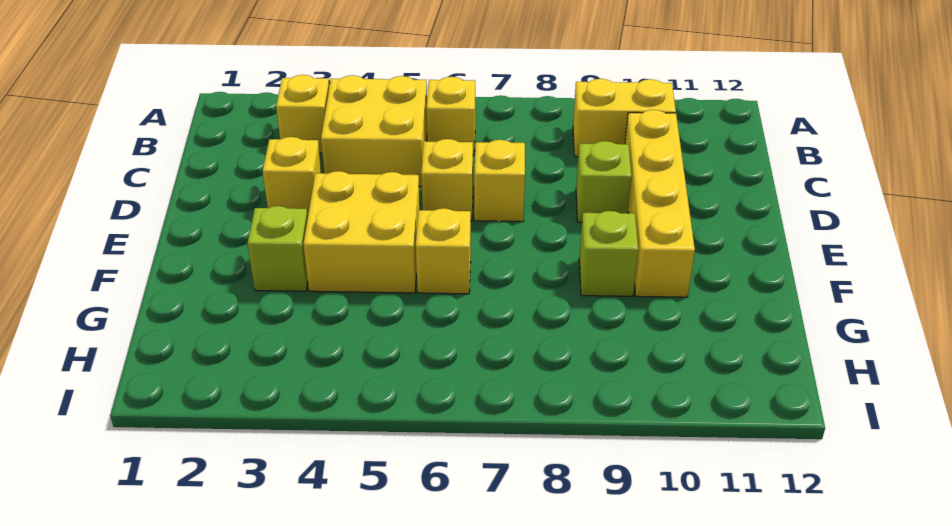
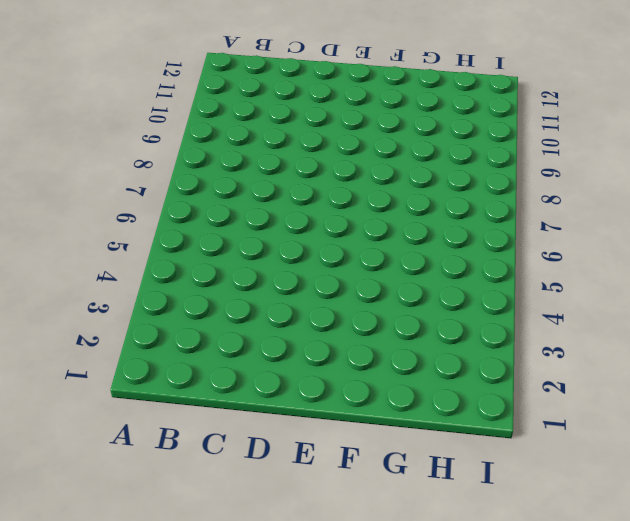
none -> yellow 1x1 brick [276,75,329,153]
none -> yellow 2x2 brick [321,75,427,186]
none -> yellow 1x1 brick [426,77,475,155]

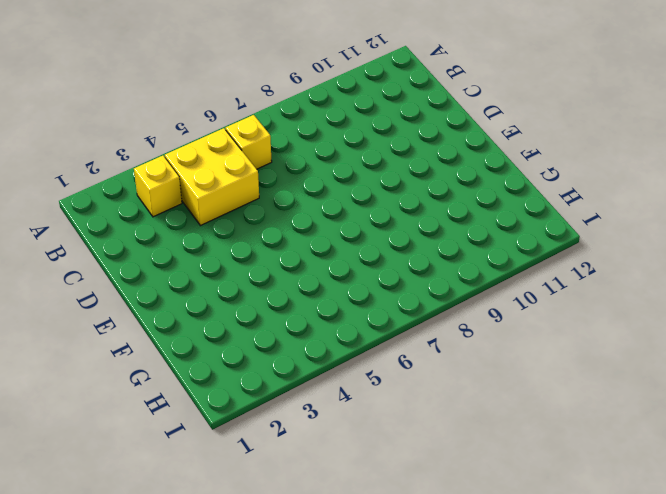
none -> yellow 1x2 brick [573,79,676,157]
none -> yellow 1x4 brick [625,110,695,297]
none -> yellow 1x1 brick [263,137,321,216]

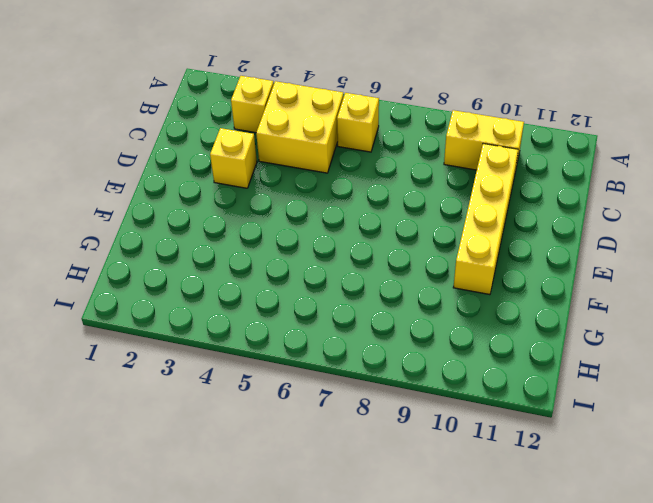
none -> yellow 1x1 brick [421,139,473,221]
none -> yellow 1x1 brick [474,140,525,222]
none -> lime 1x1 brick [576,141,631,222]

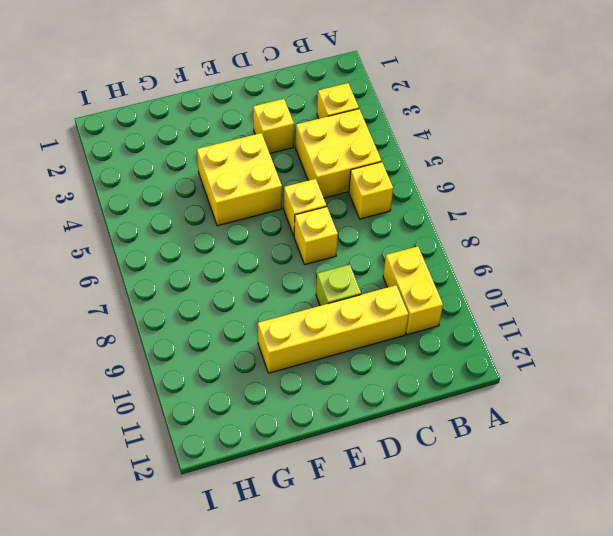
none -> lime 1x1 brick [247,206,308,291]
none -> yellow 1x1 brick [416,208,471,294]
none -> lime 1x1 brick [579,211,638,296]

